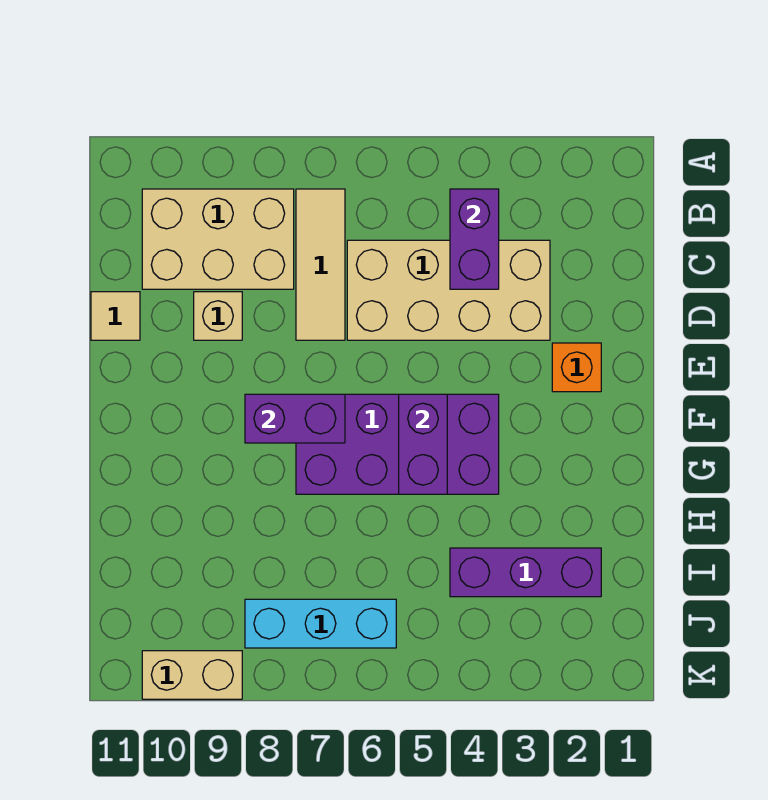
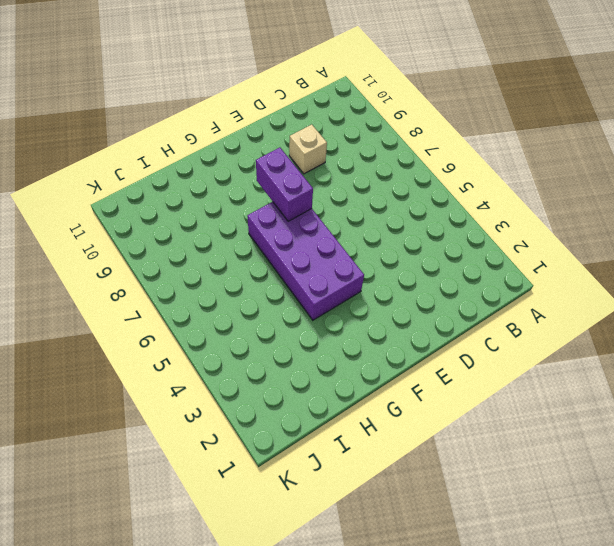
none -> tan 1x3 tile [296,189,345,340]
none -> tan 2x3 brick [142,189,294,289]
none -> tan 2x4 brick [347,240,550,340]

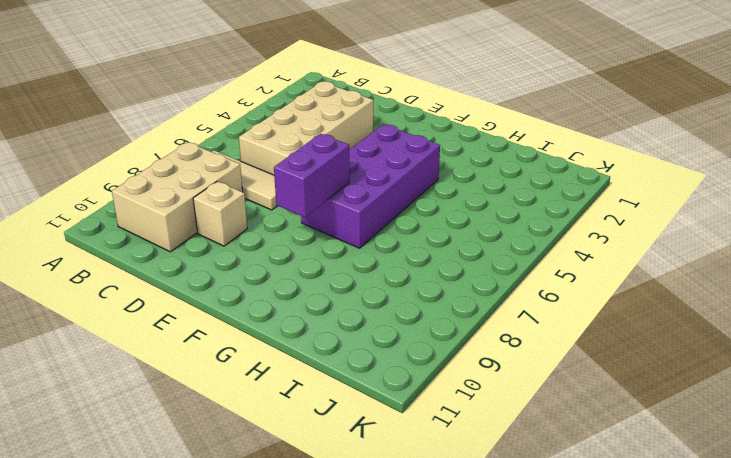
none -> tan 1x1 tile [91,292,140,340]
none -> orange 1x1 brick [552,343,601,392]
none -> purple 1x3 brick [450,548,601,597]

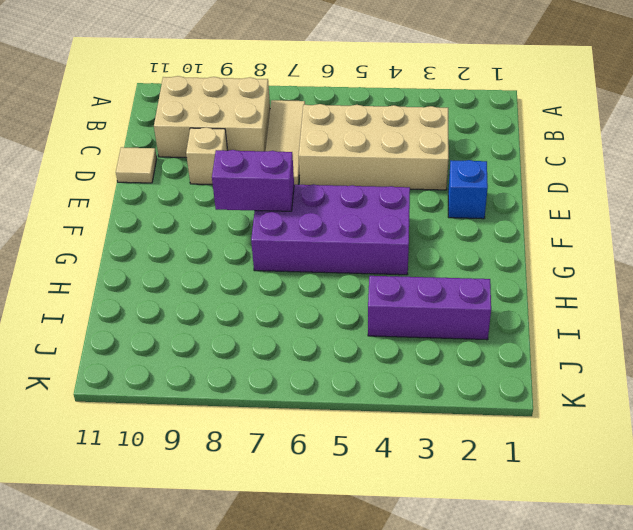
blue 1x1 brick [448,160,488,219] -> orange 1x1 brick [552,343,601,392]
none -> cyan 1x3 brick [245,599,396,648]
none -> tan 1x2 brick [142,651,242,699]
none -> purple 1x2 brick [450,189,499,289]

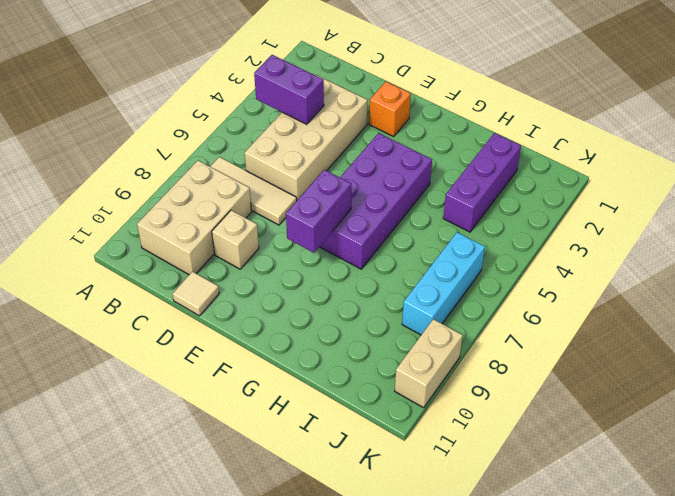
none -> purple 1x2 brick [399,394,447,494]

